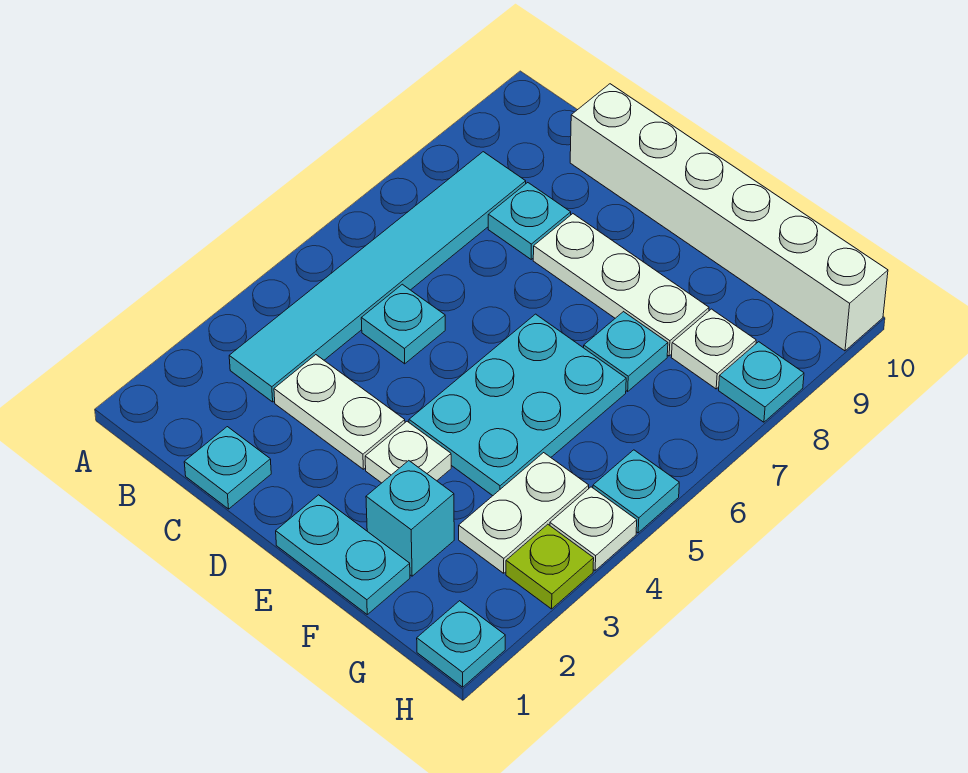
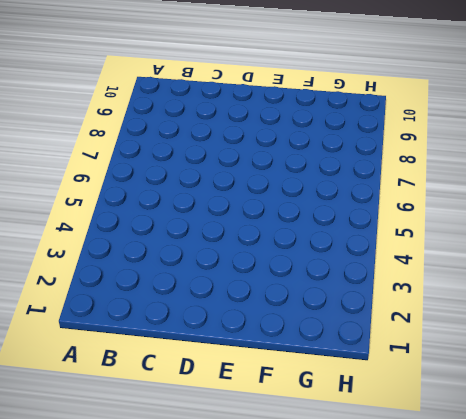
none -> cyan 1x6 tile [229,152,526,402]
none -> cyan 1x1 plate [184,427,271,509]
none -> white 1x2 plate [274,355,405,469]

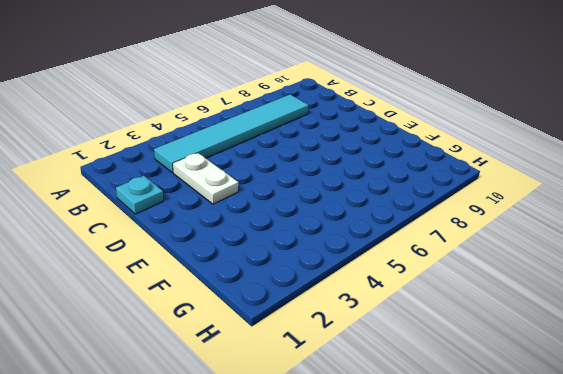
none -> cyan 1x1 plate [361,284,445,364]
none -> cyan 1x1 plate [488,183,571,259]
none -> white 1x6 brick [570,84,888,351]

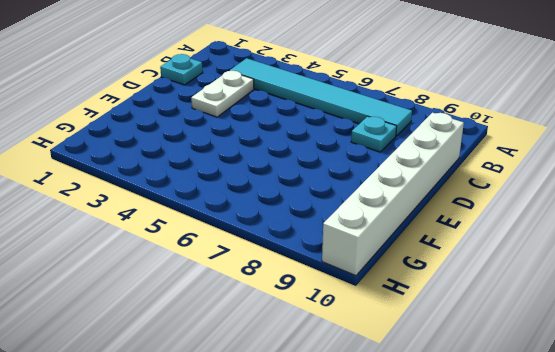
none -> cyan 1x1 plate [361,284,445,364]
none -> white 1x3 plate [533,214,709,356]
none -> cyan 1x2 plate [276,495,410,614]

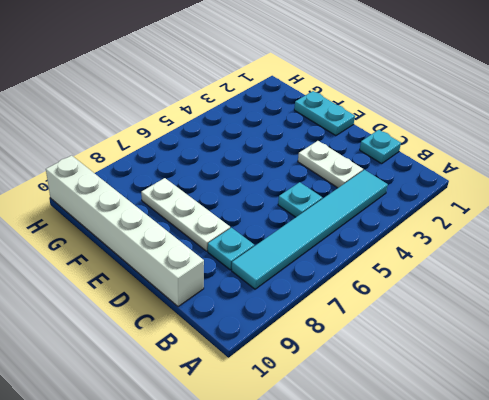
none -> white 1x1 plate [365,421,451,483]
none -> cyan 2x3 plate [409,314,626,496]
none -> cyan 1x1 brick [366,461,454,576]

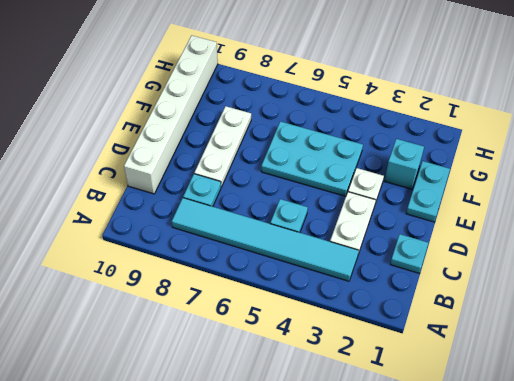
none -> cyan 1x1 plate [584,312,668,391]
none -> white 1x2 plate [459,453,589,573]
none -> white 1x1 plate [671,309,756,389]

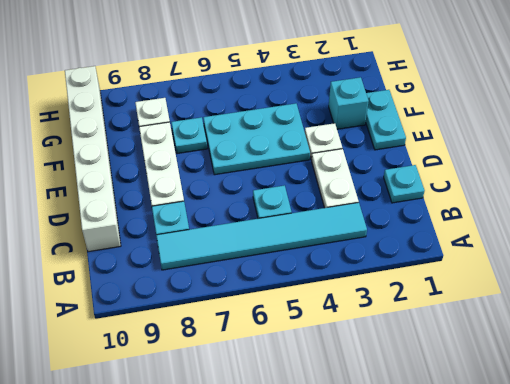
none -> white 1x2 plate [459,453,589,573]
none -> cyan 1x1 plate [417,601,505,687]
none -> lime 1x1 plate [506,524,594,609]

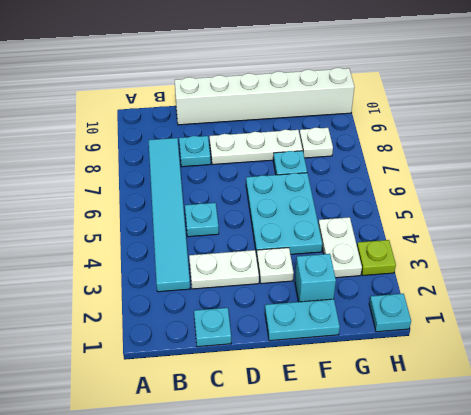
none -> white 1x1 plate [550,487,637,571]
none -> cyan 1x1 plate [593,450,679,533]
none -> cyan 1x1 plate [719,342,804,422]

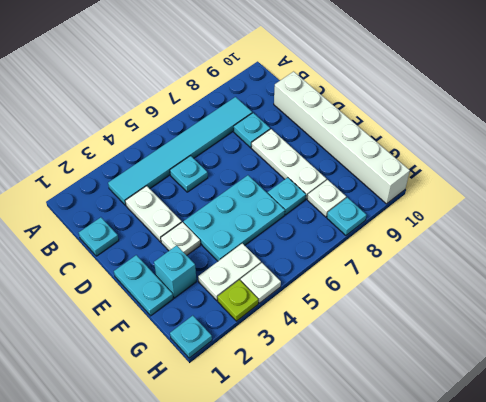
none -> cyan 1x1 plate [593,450,679,533]

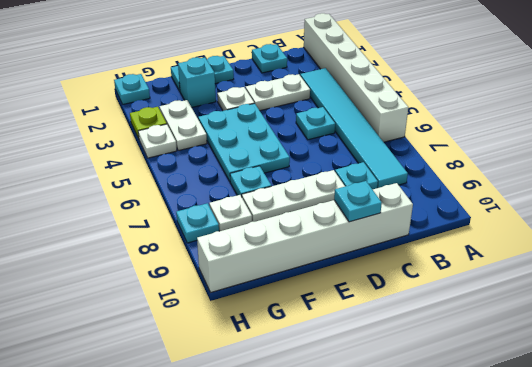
white 1x6 brick [304,13,408,142] -> none
cyan 1x1 plate [334,181,382,222] -> cyan 1x1 plate moved to [593,450,679,533]

